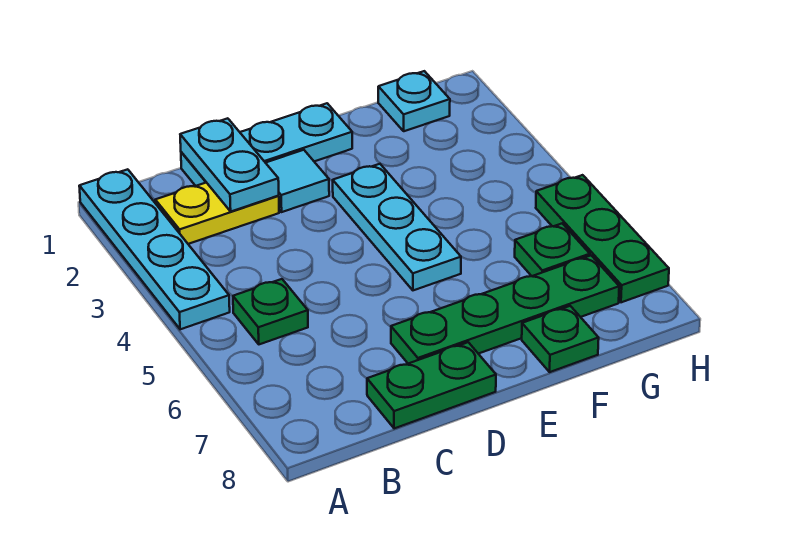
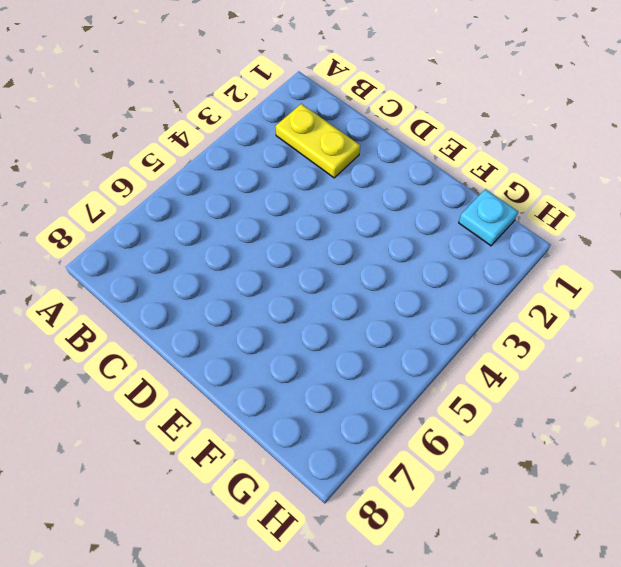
none -> cyan 1x4 plate [79,169,230,329]
none -> green 1x1 plate [233,279,308,344]
none -> cyan 1x3 plate [181,103,352,186]

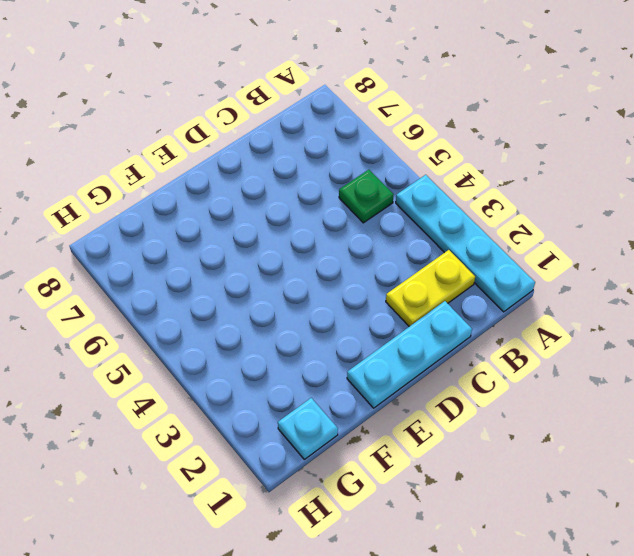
none -> green 1x2 plate [367,342,496,429]
none -> cyan 1x1 tile [266,150,329,212]
none -> green 1x4 plate [391,256,619,364]

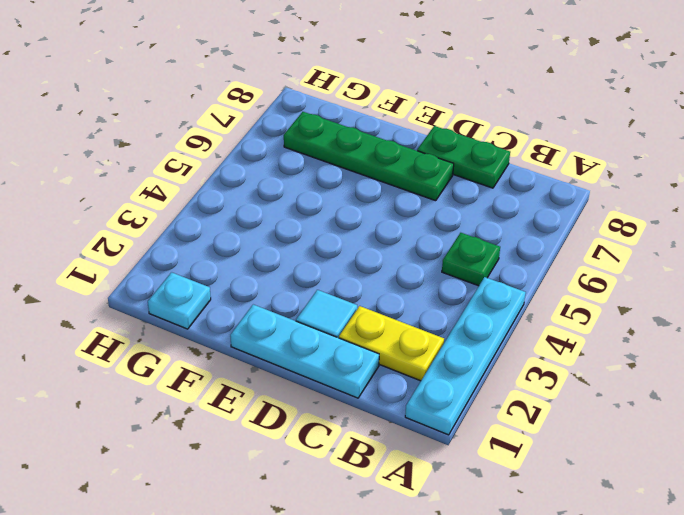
none -> cyan 1x3 plate [333,164,461,290]
none -> green 1x1 plate [522,306,599,372]
none -> green 1x1 plate [515,224,590,276]

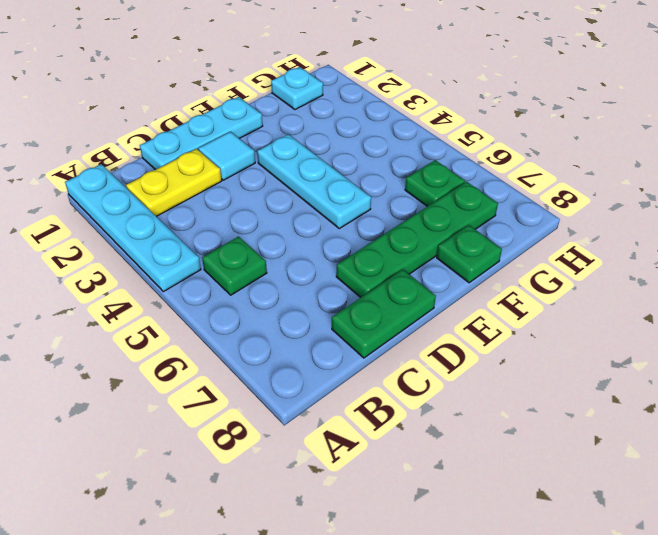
none -> green 1x3 plate [536,175,669,302]
none -> cyan 1x2 plate [180,118,279,211]

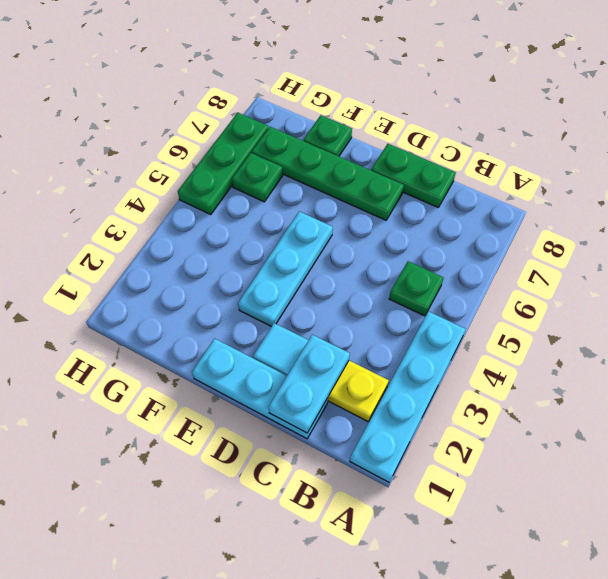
none -> cyan 1x1 plate [378,71,450,131]

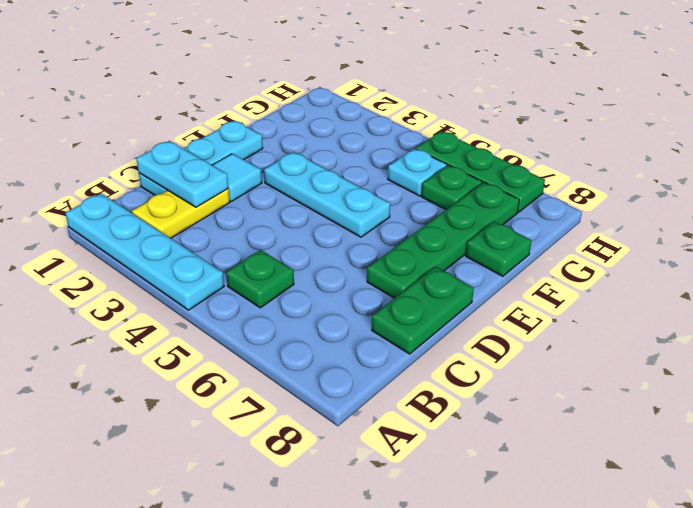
cyan 1x1 plate [388,149,447,196] -> cyan 1x1 plate moved to [378,71,450,131]

